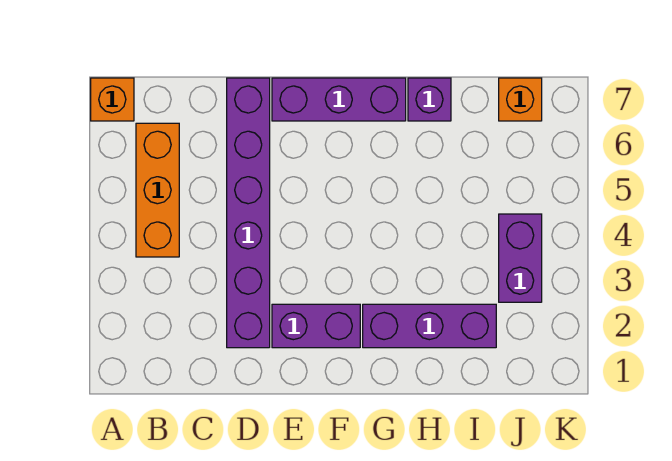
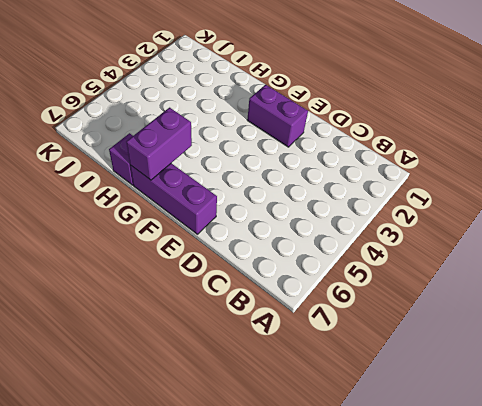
purple 1x2 brick [127,108,192,180] -> purple 1x2 brick moved to [499,214,542,302]
none -> orange 1x1 brick [91,78,134,121]
none -> orange 1x3 brick [136,123,179,257]

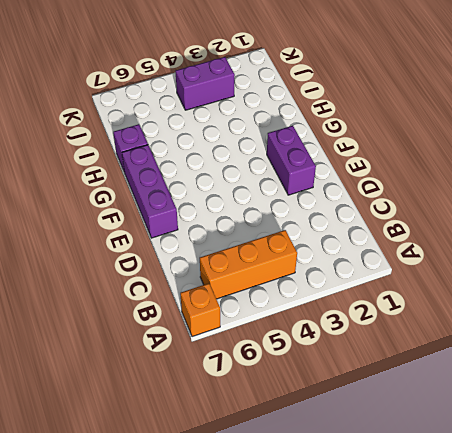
none -> purple 1x6 brick [227,78,270,348]
none -> purple 1x3 brick [363,304,496,348]

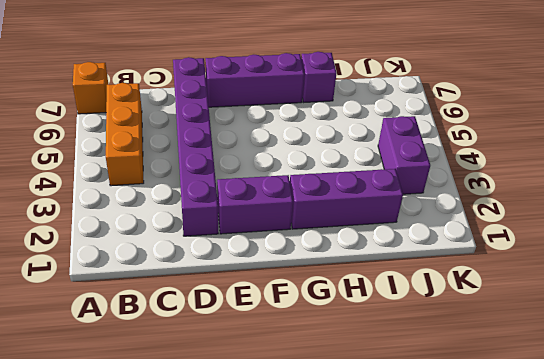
none -> orange 1x1 brick [499,78,542,121]

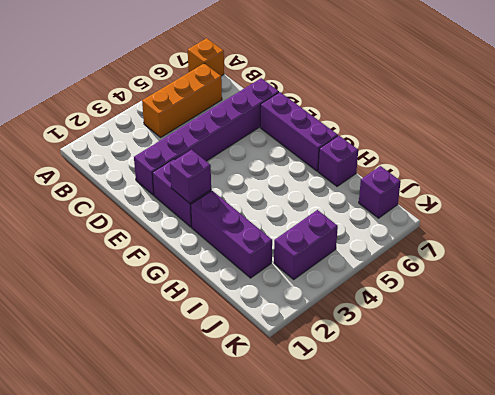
purple 1x1 brick [170,150,211,203] -> none
purple 1x1 brick [359,166,401,218] -> orange 1x1 brick [499,78,542,121]

